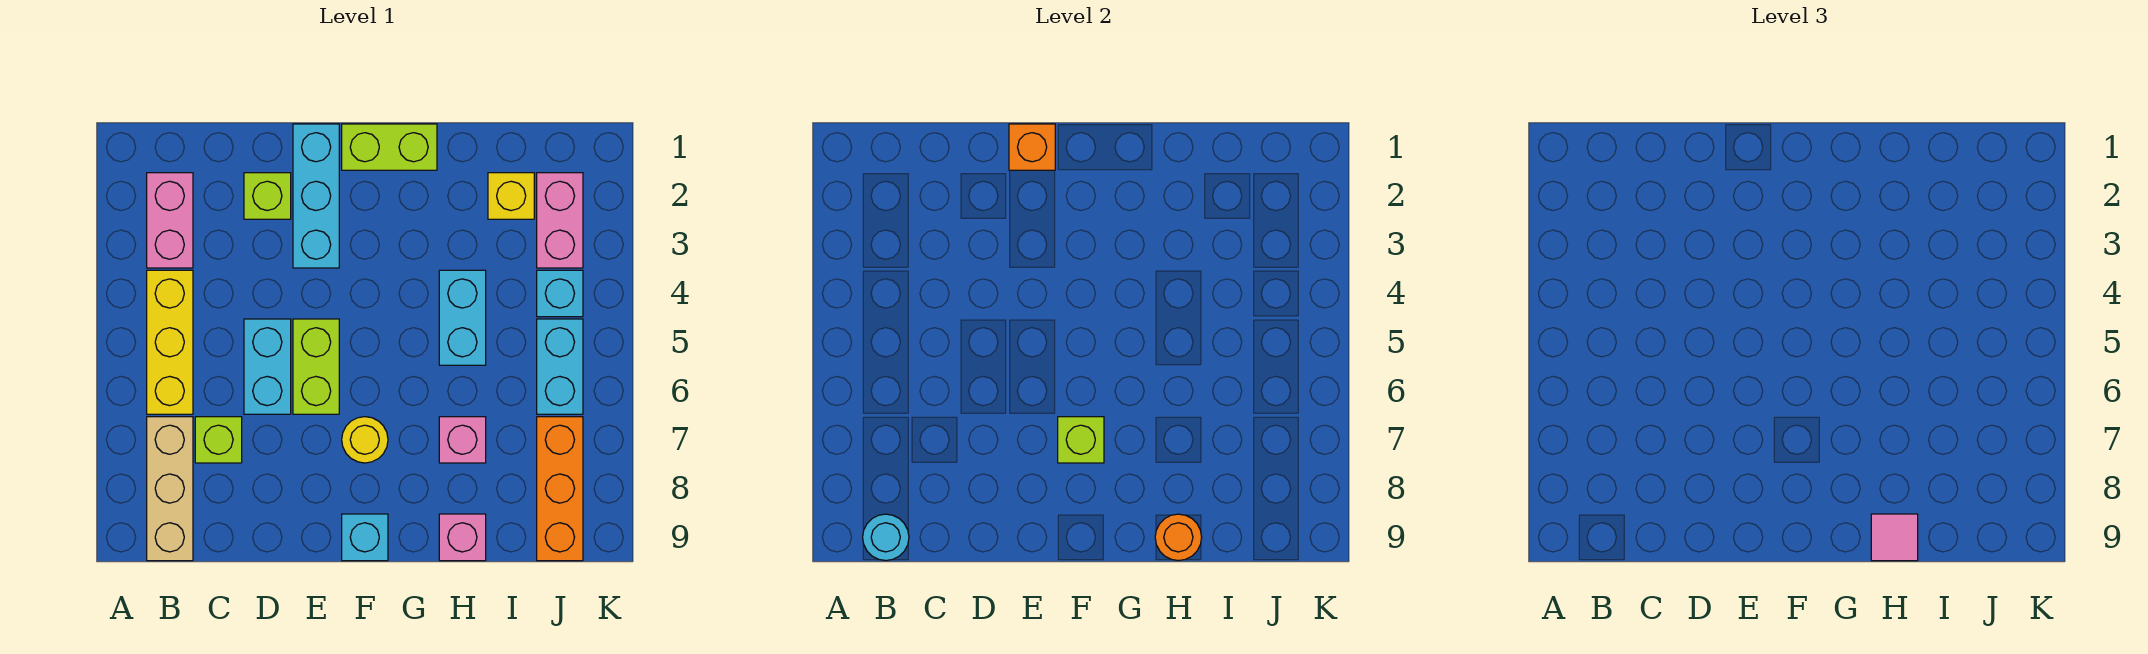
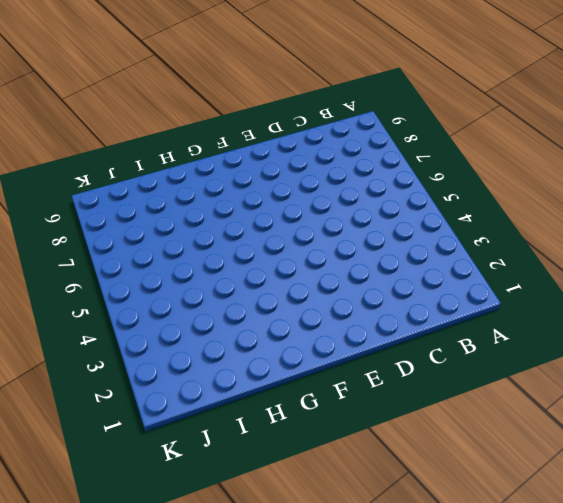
none -> pink 1x2 brick [147,173,193,268]
none -> yellow 1x3 brick [147,270,193,414]
none -> tan 1x3 brick [147,417,193,561]

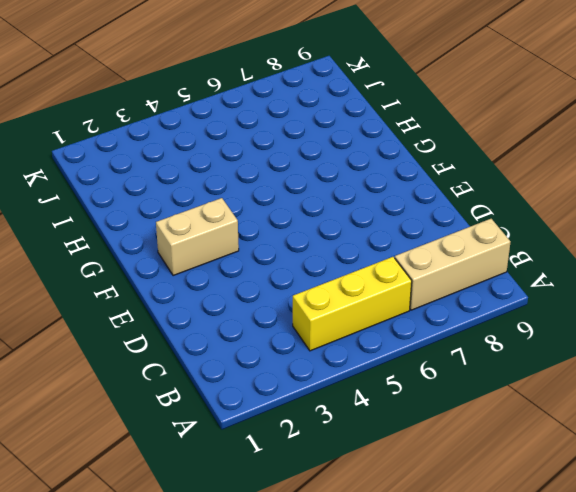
tan 1x2 brick [156,198,239,276] -> none
none -> pink 1x2 brick [147,173,193,268]
none -> lime 1x1 brick [195,417,242,463]
none -> lime 1x1 brick [244,173,291,219]

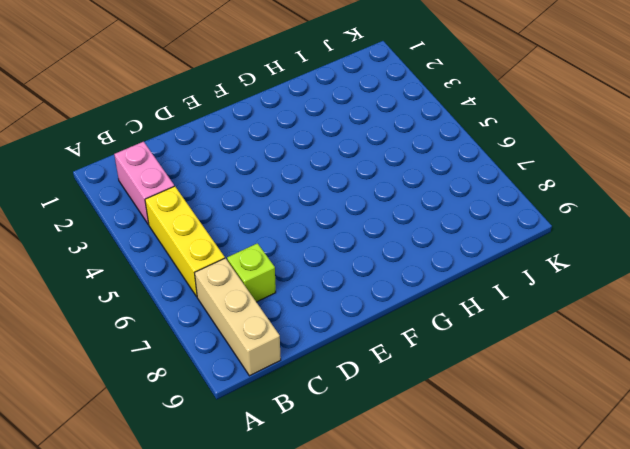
none -> lime 1x1 brick [244,173,291,219]
none -> cyan 1x2 brick [244,319,291,414]
none -> cyan 1x3 brick [293,124,339,268]

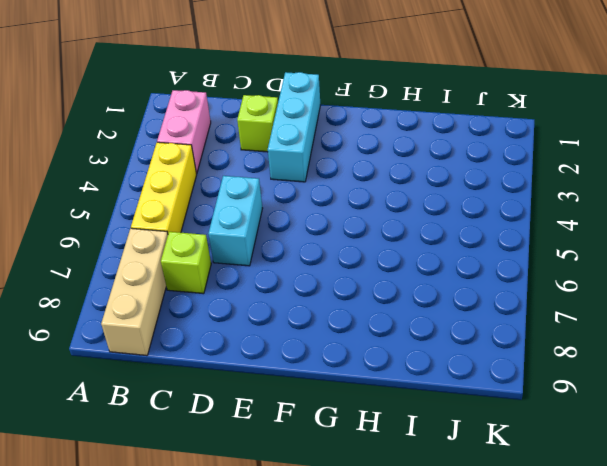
none -> lime 1x2 brick [293,319,339,414]
none -> lime 1x2 brick [342,124,437,170]
none -> yellow 1x1 round brick [342,417,388,463]

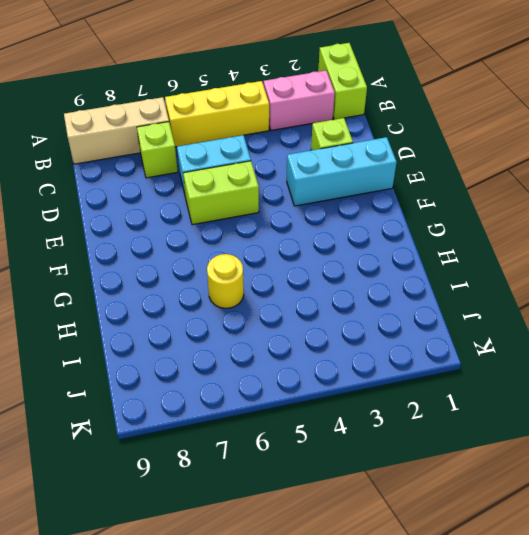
lime 1x2 brick [318,43,367,119] -> lime 1x2 brick moved to [342,124,437,170]
yellow 1x1 round brick [207,254,244,308] -> yellow 1x1 round brick moved to [342,417,388,463]
none -> cyan 1x1 brick [342,514,388,561]
none -> cyan 1x2 brick [439,270,486,365]
none -> pink 1x1 brick [439,417,486,463]

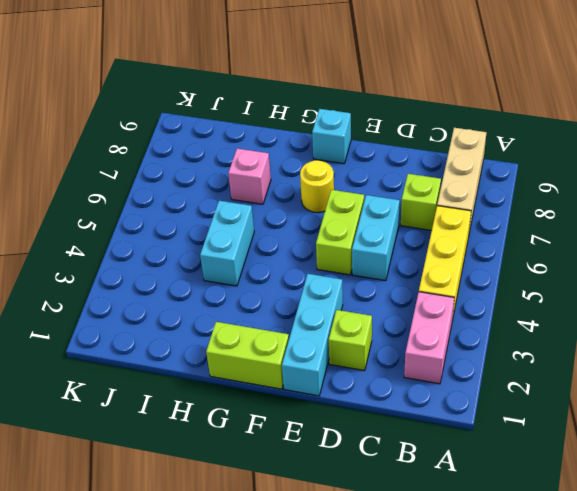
none -> pink 1x1 brick [439,514,486,561]
none -> yellow 1x1 brick [488,173,534,219]
none -> pink 1x2 brick [537,173,583,268]

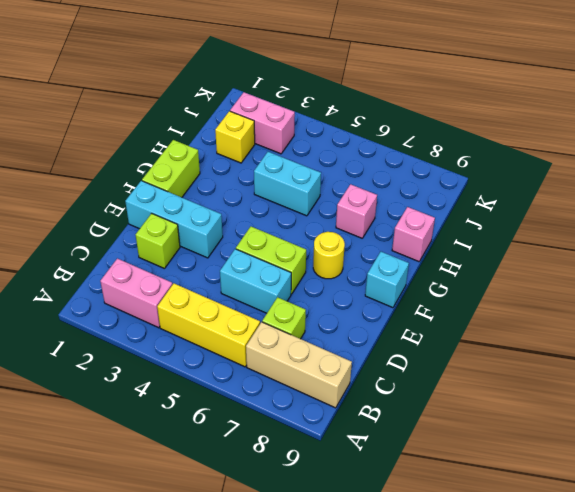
none -> cyan 1x1 brick [537,270,583,317]
none -> cyan 1x2 brick [537,319,583,414]
none -> orange 1x3 brick [537,417,583,561]

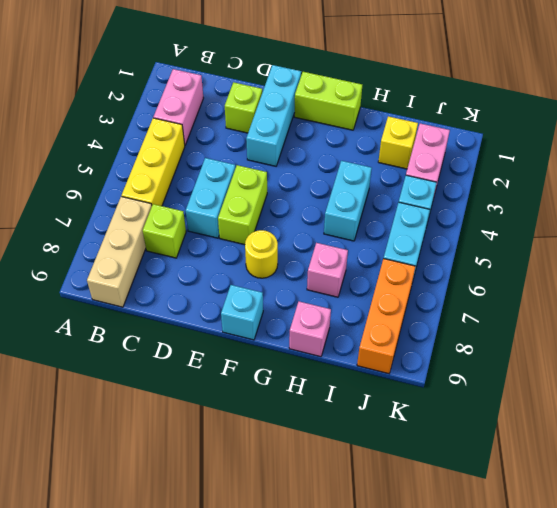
none -> cyan 1x1 round brick [863,514,909,561]
none -> orange 1x1 brick [1009,124,1055,170]
none -> lime 1x1 brick [1058,417,1104,463]

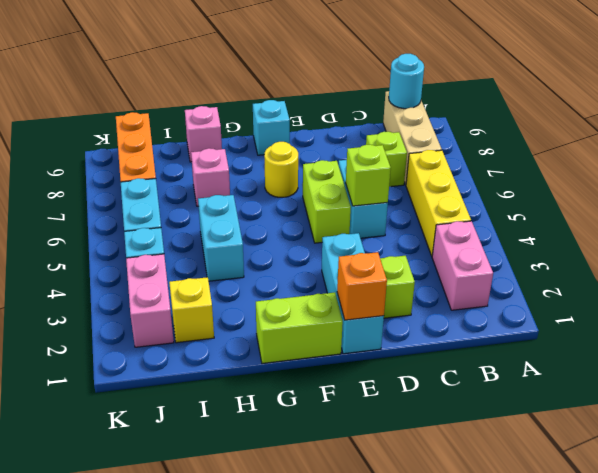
lime 1x1 brick [346,145,391,206] -> lime 1x1 brick moved to [1058,417,1104,463]
none -> orange 1x1 round brick [1155,514,1202,561]
none -> pink 1x1 tile [1871,514,1918,561]

